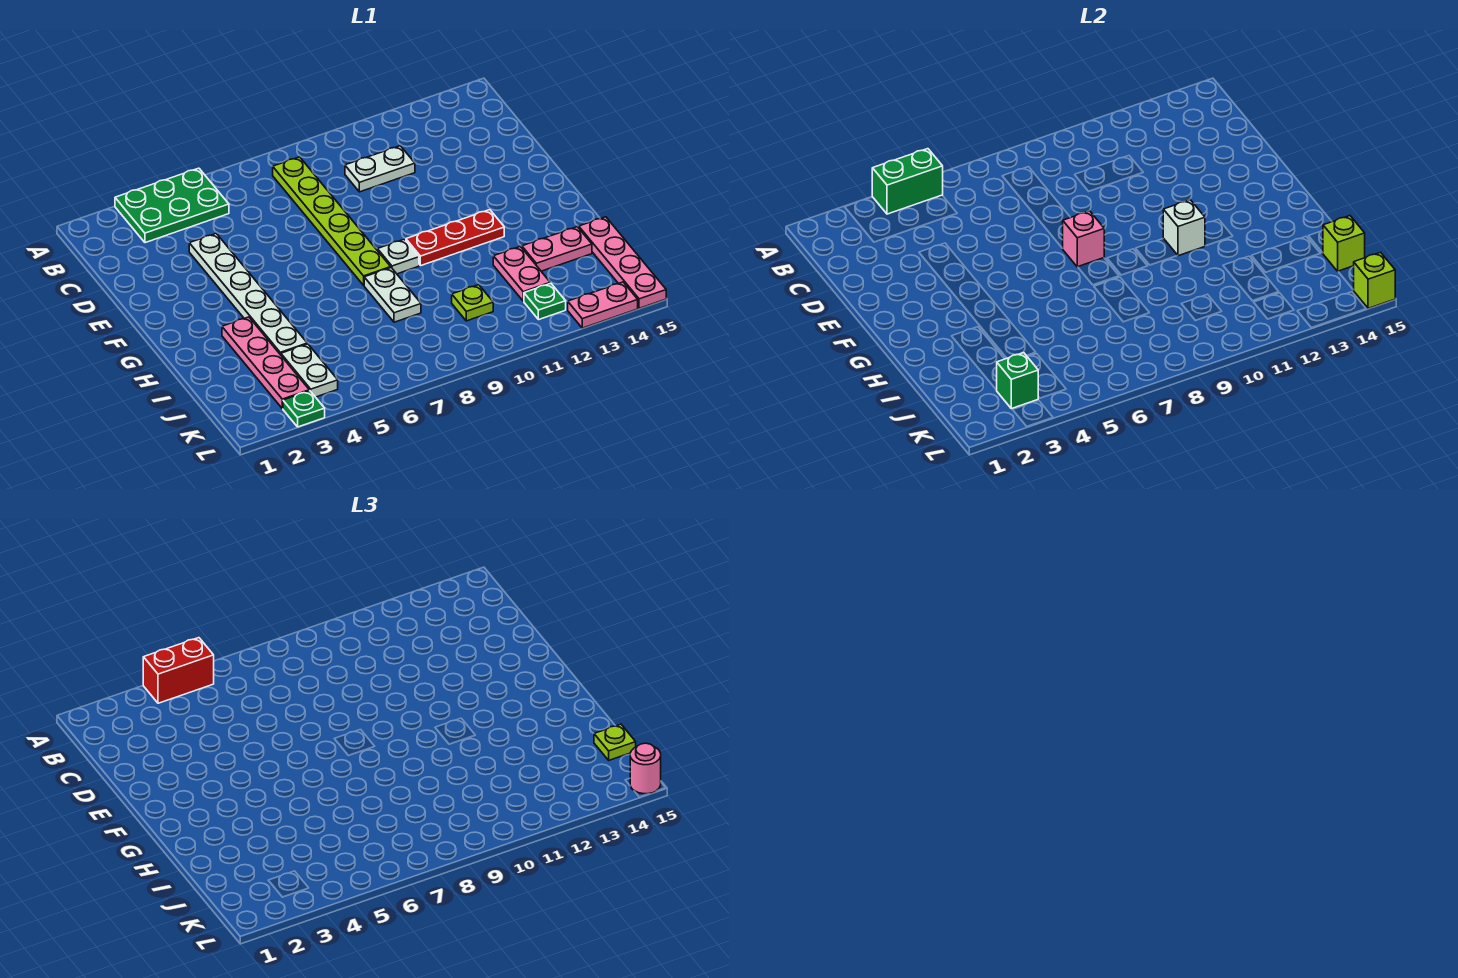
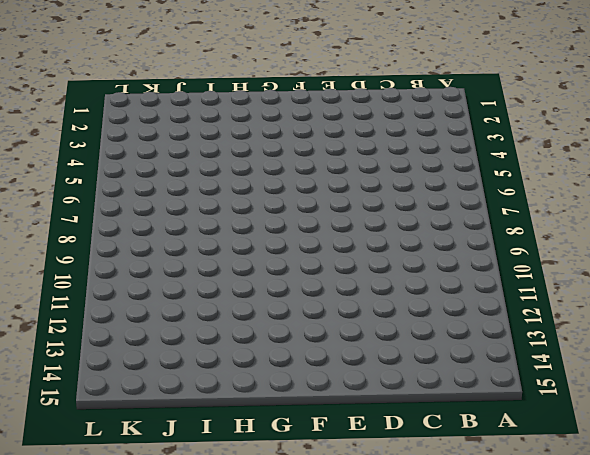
none -> green 2x3 plate [115,168,229,243]
none -> lime 1x6 plate [273,157,391,285]
none -> white 1x2 plate [345,146,415,192]

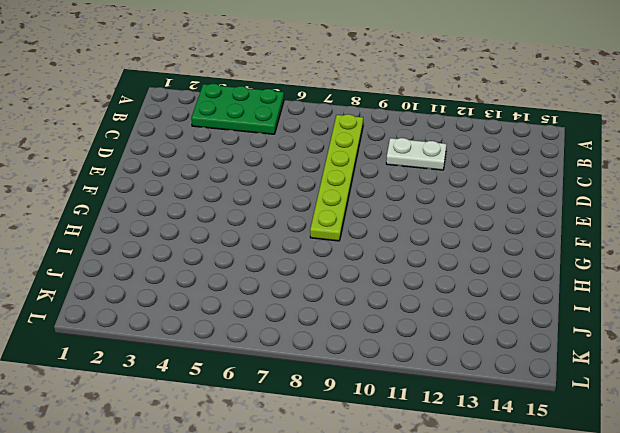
none -> white 1x6 plate [189,233,307,355]
none -> white 1x1 plate [377,239,419,274]
none -> red 1x3 plate [406,210,504,266]

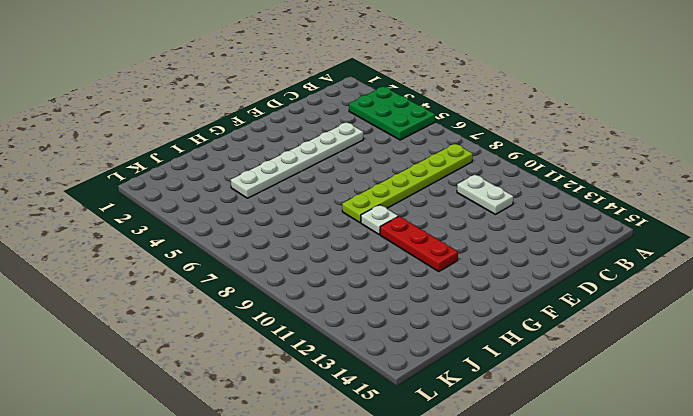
none -> pink 1x4 plate [222,317,309,409]
none -> white 1x2 plate [364,268,421,322]
none -> pink 1x2 plate [493,246,550,301]

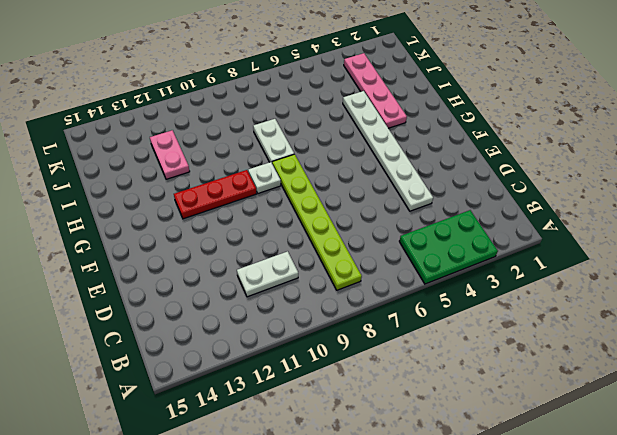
none -> pink 1x2 plate [522,227,592,271]
none -> pink 1x4 plate [579,217,666,308]
none -> white 1x2 plate [281,344,338,397]

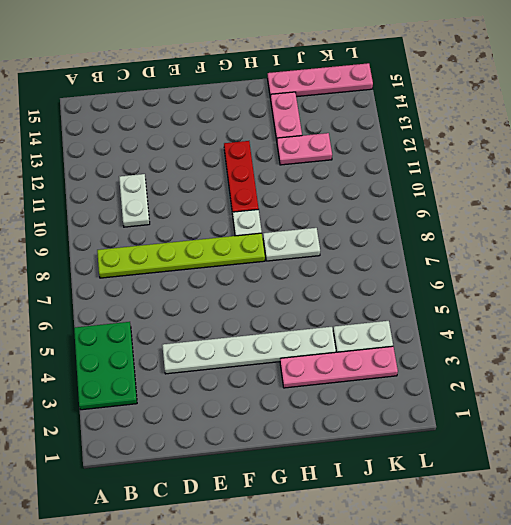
none -> lime 1x1 plate [452,285,493,321]
none -> green 1x1 plate [524,283,566,320]
none -> green 1x1 plate [283,391,325,427]

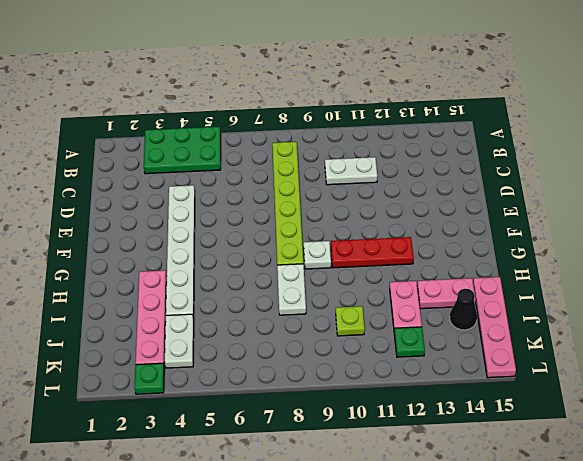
black 1x1 cone [450,289,477,330] -> none
none -> pink 1x2 plate [568,282,638,328]
none -> green 1x2 brick [872,149,943,214]
none -> pink 1x1 brick [1062,211,1104,267]

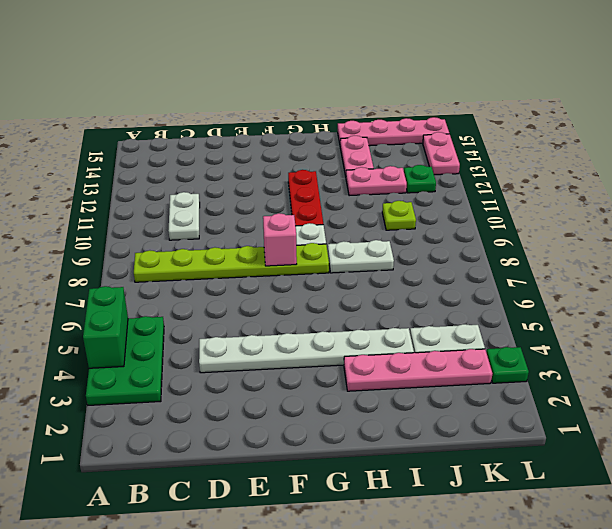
none -> white 1x1 brick [1163,200,1205,256]
none -> lime 1x1 brick [1323,216,1365,271]
none -> green 1x1 brick [997,353,1038,409]

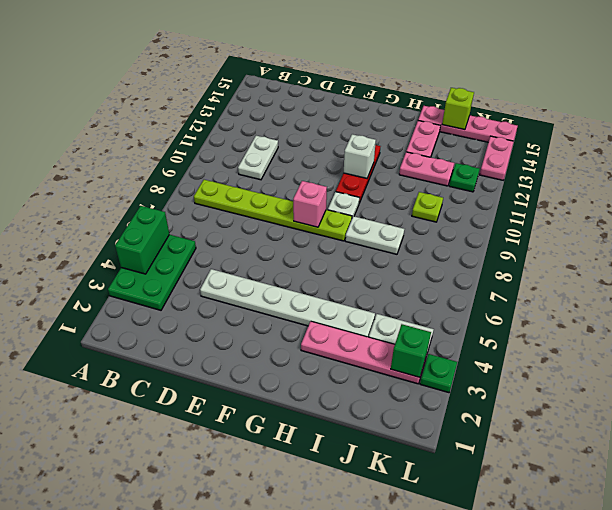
none -> lime 1x1 brick [1354,252,1395,308]
none -> red 1x2 brick [143,638,214,703]
none -> lime 1x1 plate [594,724,636,760]

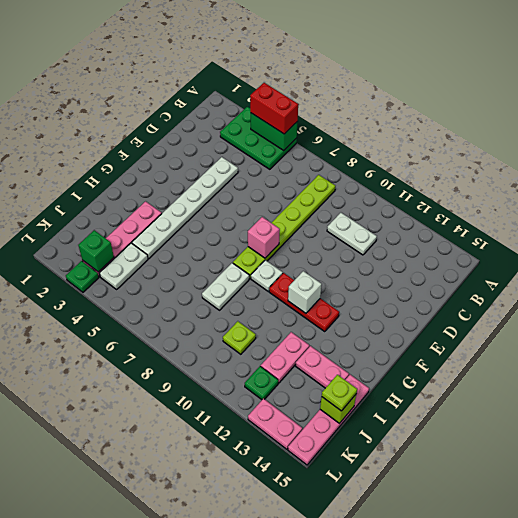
none -> lime 1x1 brick [1354,252,1395,308]
none -> pink 1x1 round brick [630,743,661,794]

